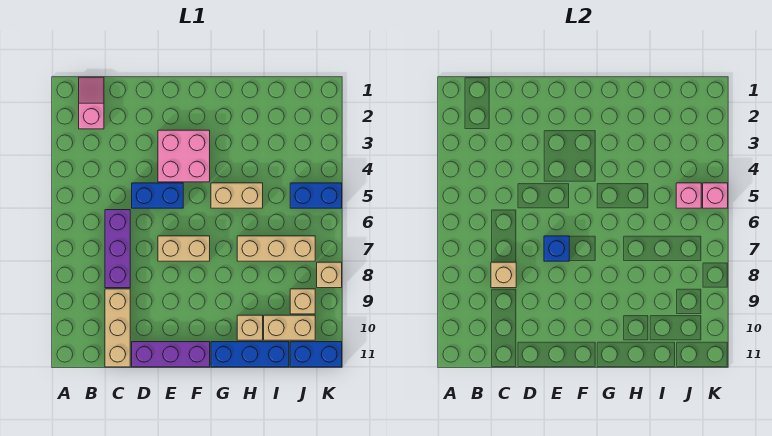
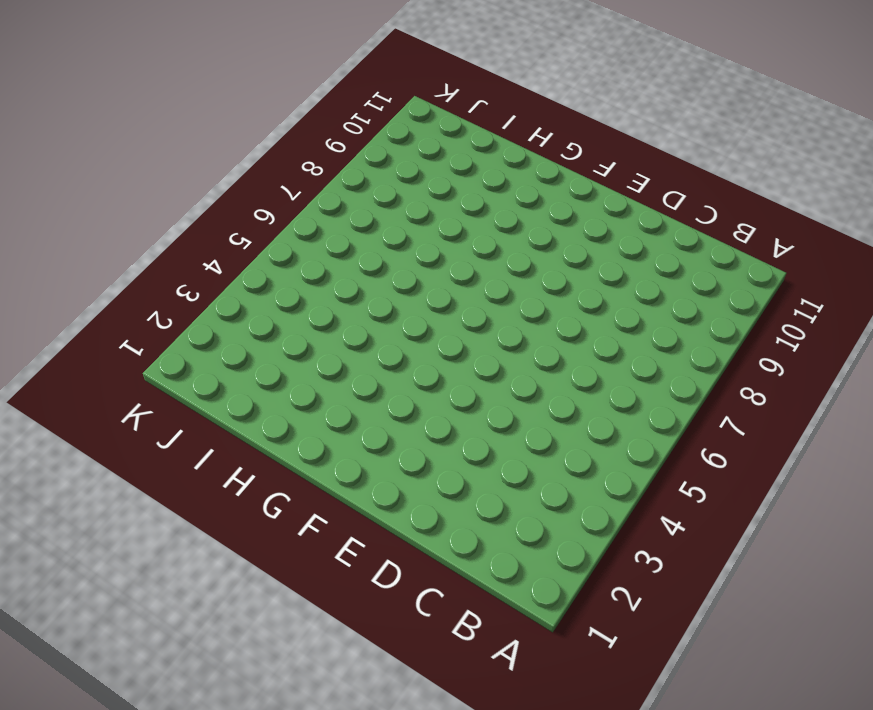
none -> pink 1x2 slope [79,77,104,129]
none -> purple 1x3 brick [105,210,130,288]
none -> tan 1x3 brick [105,289,130,367]

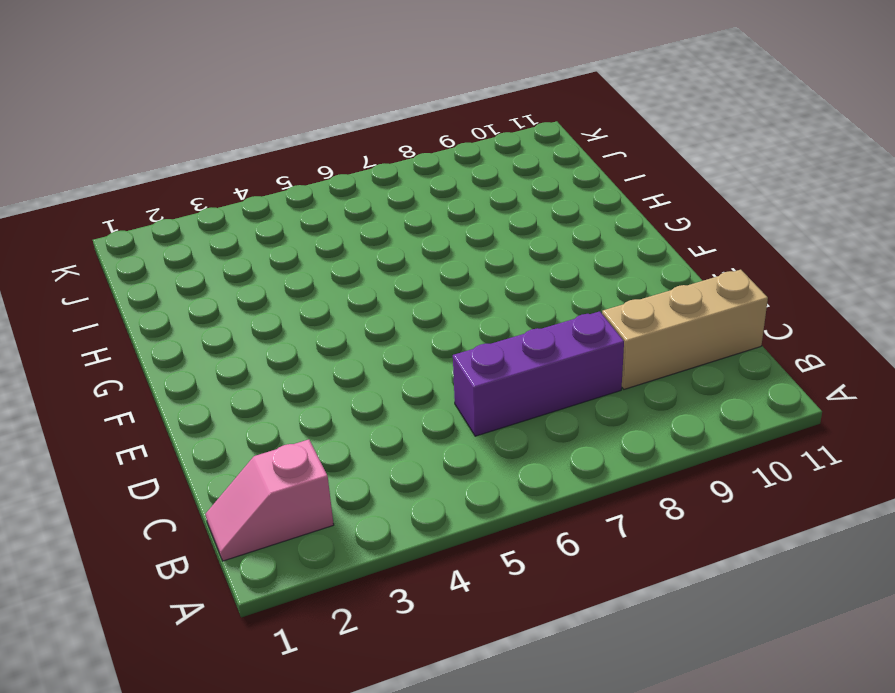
none -> blue 1x2 brick [132,183,183,208]
none -> purple 1x3 brick [132,342,210,367]
none -> pink 2x2 brick [158,130,210,182]

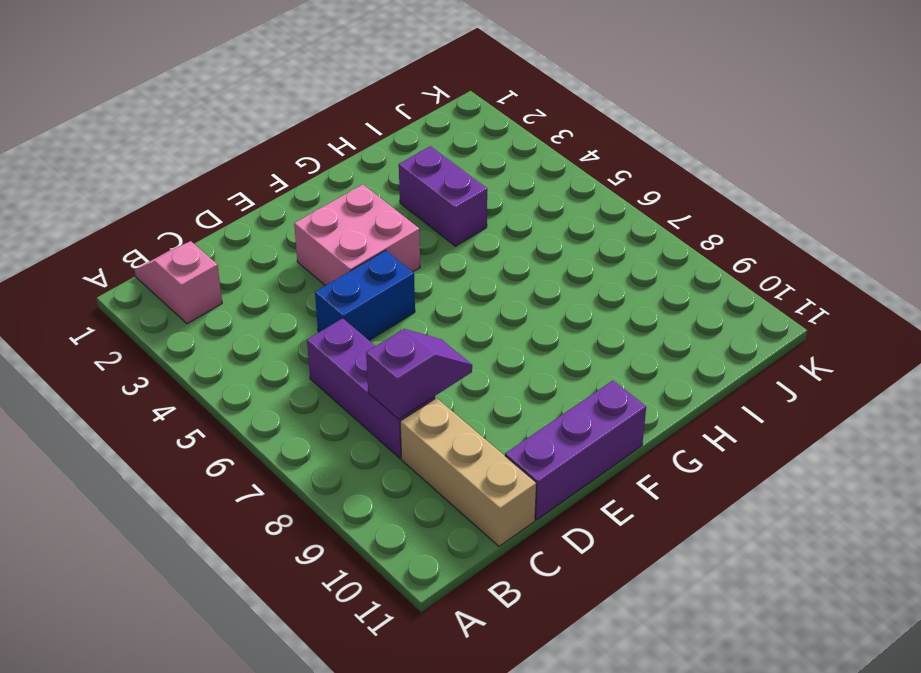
purple 1x2 slope [366,329,472,419] -> tan 1x1 brick [491,262,516,288]
purple 1x2 brick [399,146,487,246] -> none
none -> tan 1x2 brick [158,236,210,261]
none -> tan 1x2 brick [211,183,263,208]
none -> blue 1x3 brick [211,342,289,367]

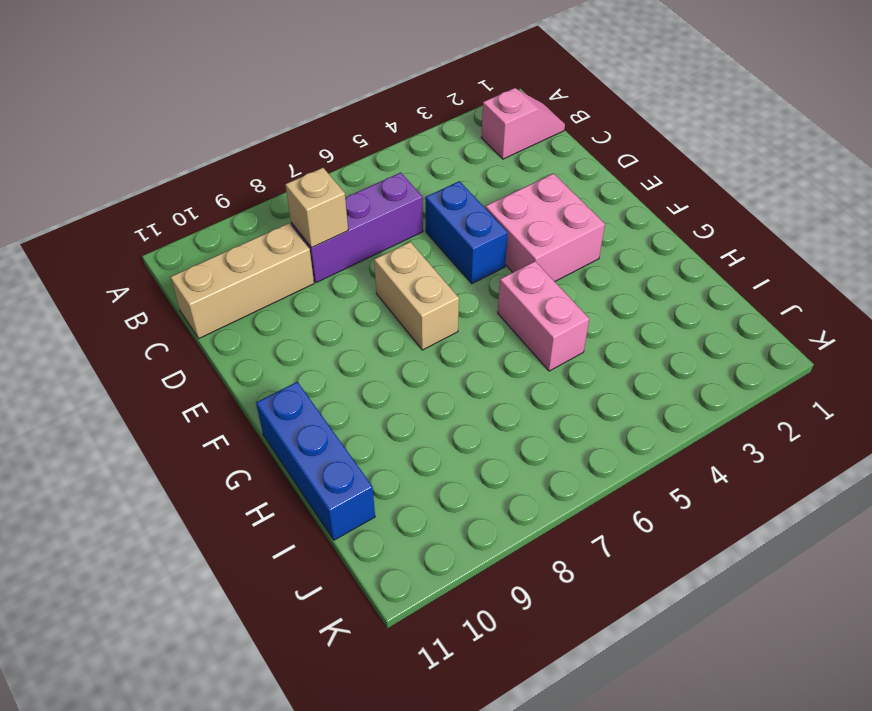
pink 1x2 brick [498,261,589,371] -> tan 1x2 brick [211,183,263,208]
none -> purple 1x3 brick [132,342,210,367]
none -> tan 1x3 brick [237,236,315,261]
none -> tan 1x1 brick [237,315,263,340]

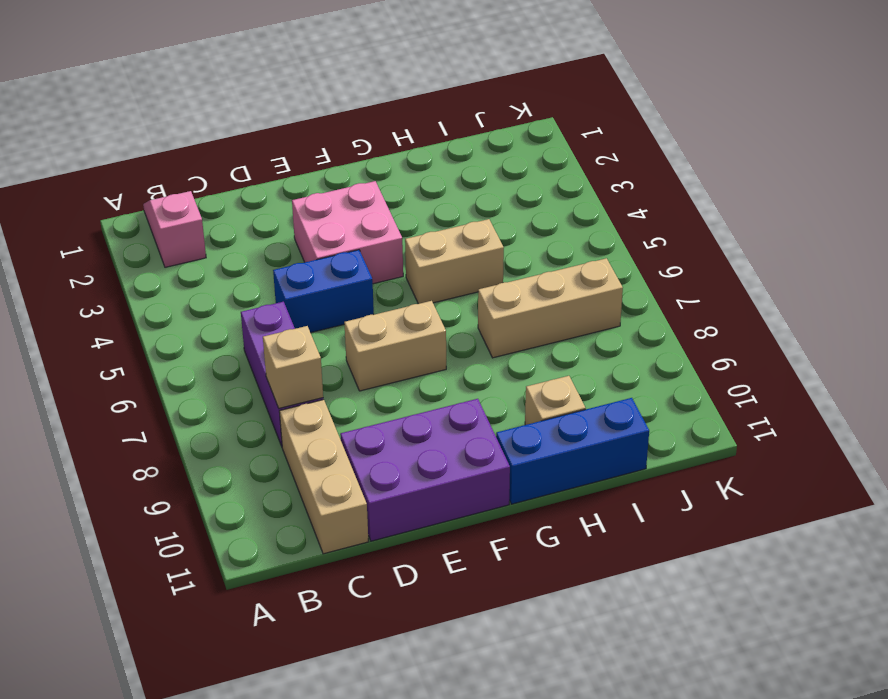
purple 2x3 brick [340,399,510,541] -> purple 1x3 brick [132,342,210,367]
none -> tan 1x2 brick [264,315,315,340]
none -> blue 1x2 brick [290,183,342,208]
none -> tan 1x1 brick [290,289,315,314]

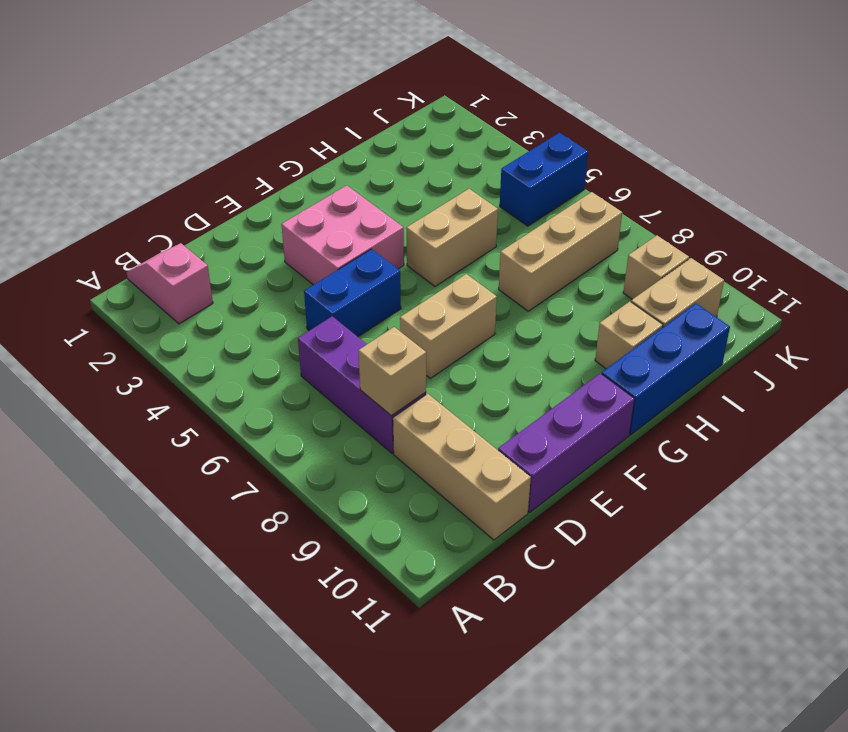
none -> blue 1x2 brick [290,342,342,367]
none -> tan 1x1 brick [317,262,342,288]
none -> blue 1x1 brick [544,236,569,261]

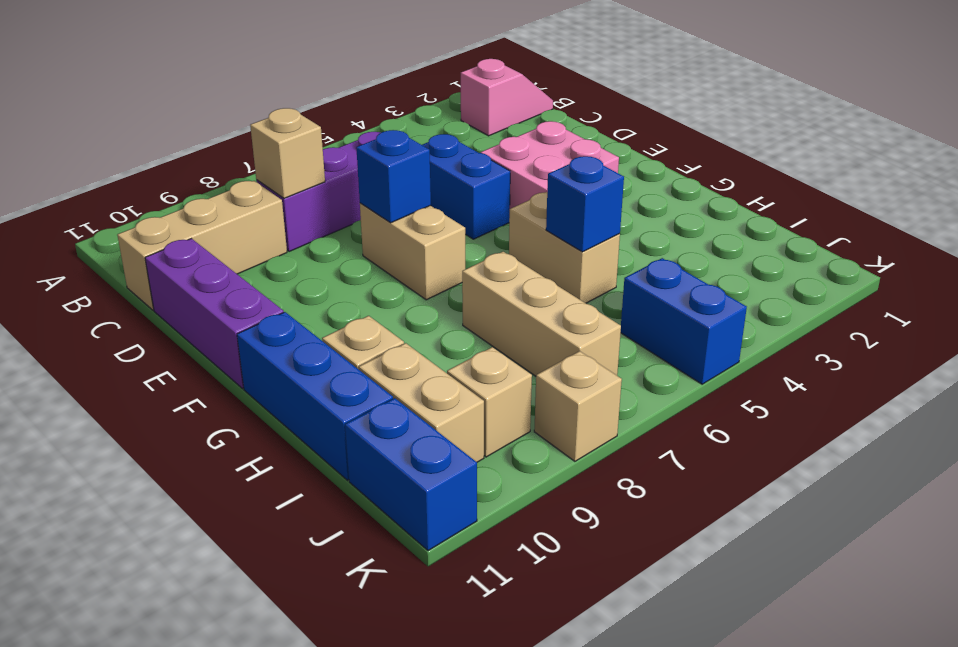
blue 1x1 brick [546,156,624,252] -> none
none -> pink 1x1 brick [676,183,701,208]
none -> pink 1x1 brick [703,183,728,208]

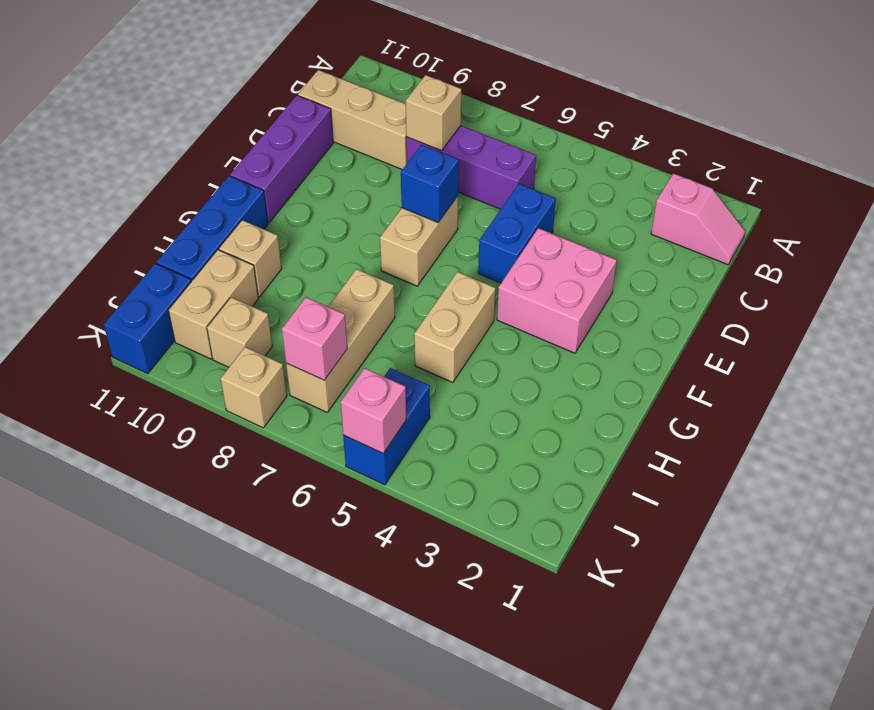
pink 1x1 brick [282,297,347,380] -> pink 1x1 brick moved to [676,183,701,208]

